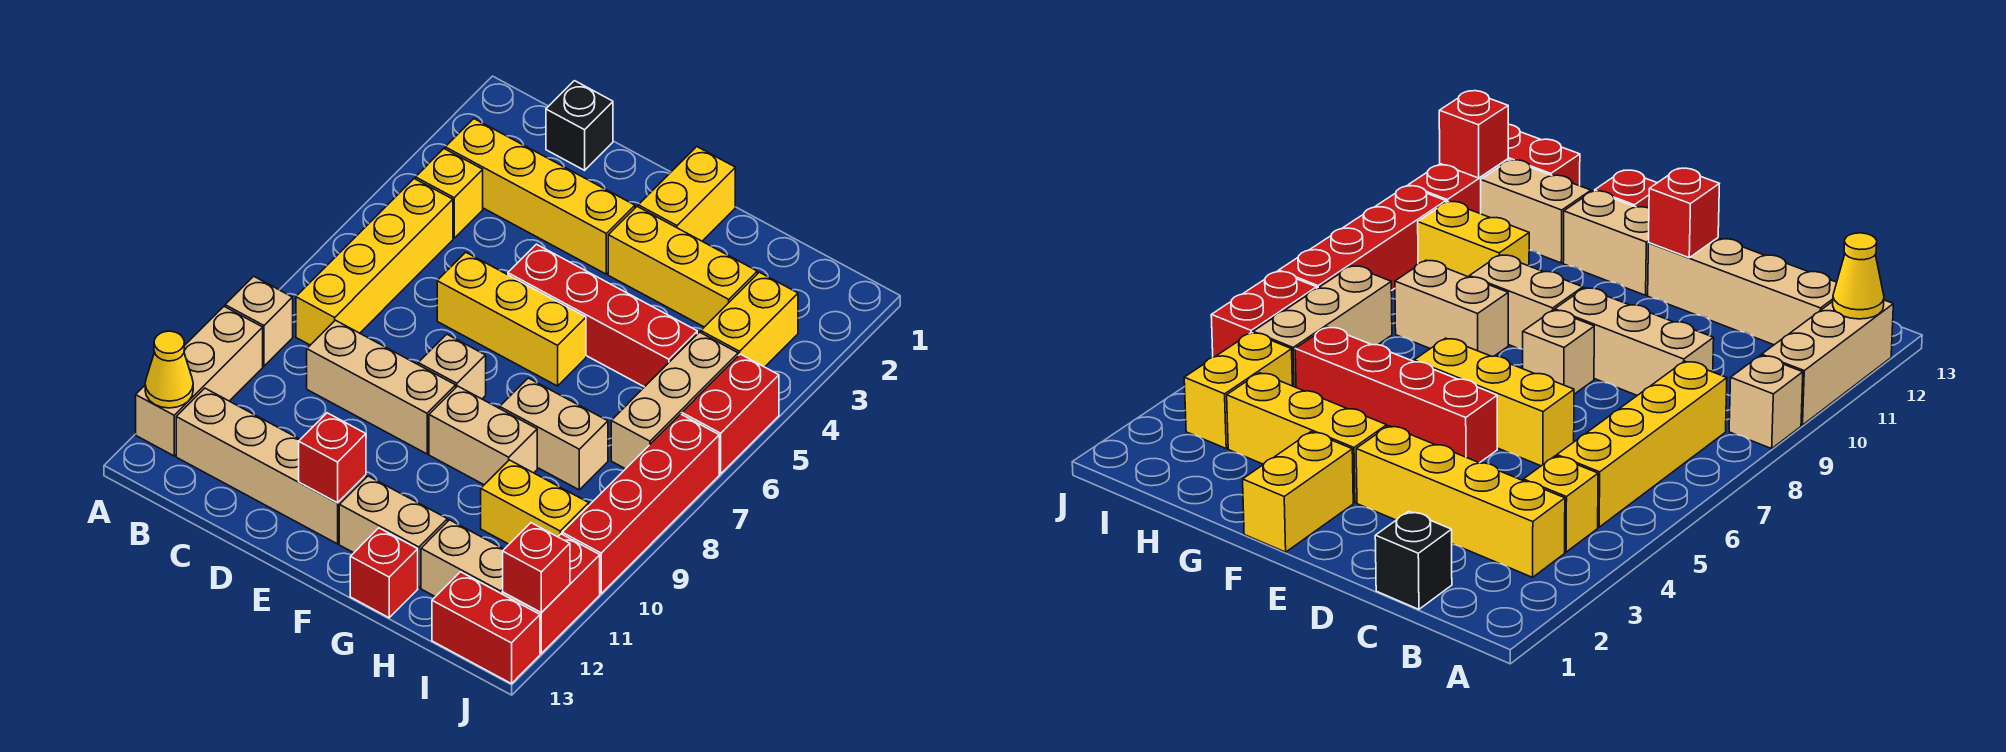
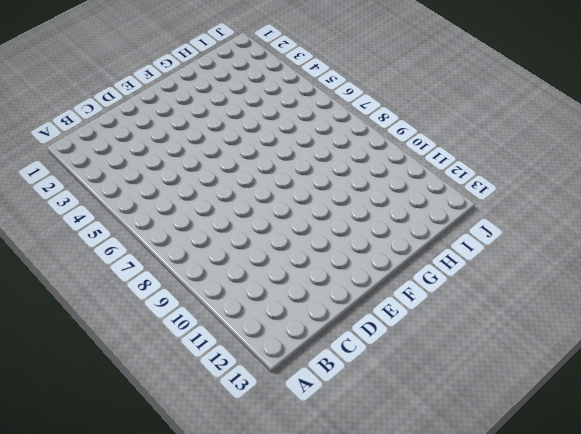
none -> tan 1x1 brick [225,276,293,366]
none -> tan 1x3 brick [136,307,263,456]
none -> yellow 1x4 brick [445,119,635,274]

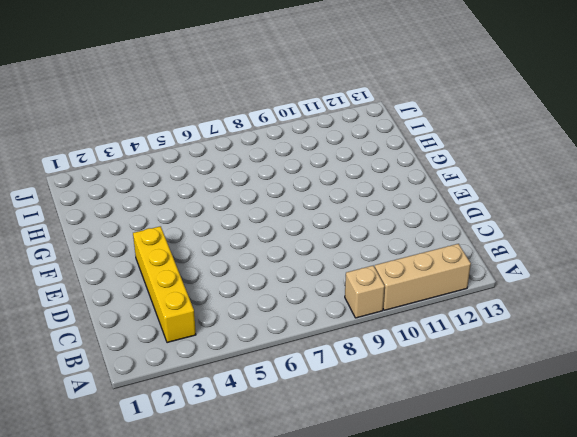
none -> yellow 1x1 brick [415,149,483,238]
none -> yellow 1x4 brick [296,179,453,345]
none -> tan 1x4 brick [176,388,366,544]

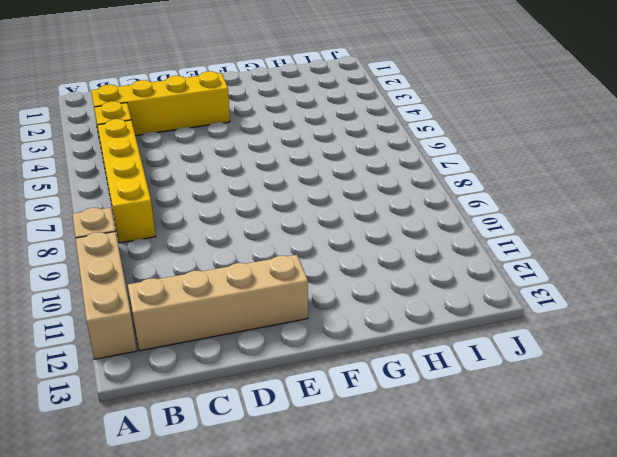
none -> black 1x1 brick [546,81,613,170]
none -> tan 1x3 brick [307,320,456,454]
none -> yellow 1x3 brick [437,252,586,386]

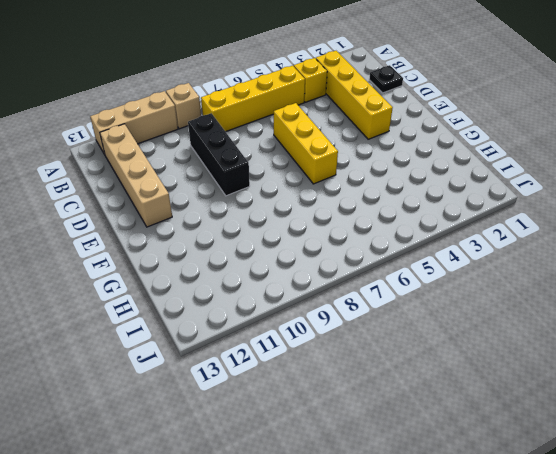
black 1x1 plate [369,65,403,93] -> black 1x1 brick [546,81,613,170]
black 1x3 brick [188,113,250,196] -> tan 1x3 brick [307,320,456,454]
none -> red 1x4 brick [508,244,697,387]
none -> tan 1x1 brick [418,334,486,399]
none -> yellow 1x2 brick [638,146,735,241]

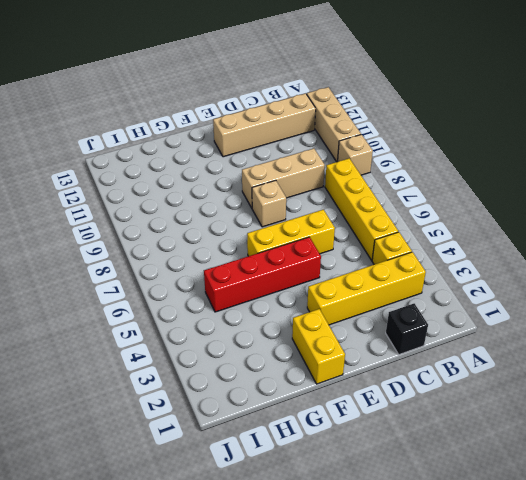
none -> yellow 1x3 brick [608,207,757,327]
none -> tan 1x2 brick [429,386,537,485]
none -> tan 1x2 brick [339,476,448,588]

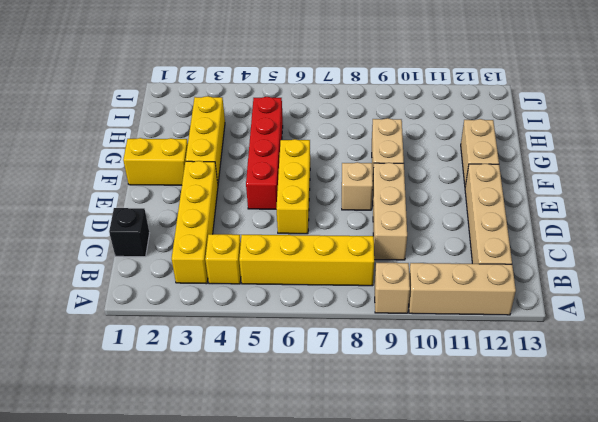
none -> tan 1x2 brick [500,378,608,490]
none -> red 1x1 brick [350,528,418,618]
none -> yellow 1x2 brick [481,460,589,544]

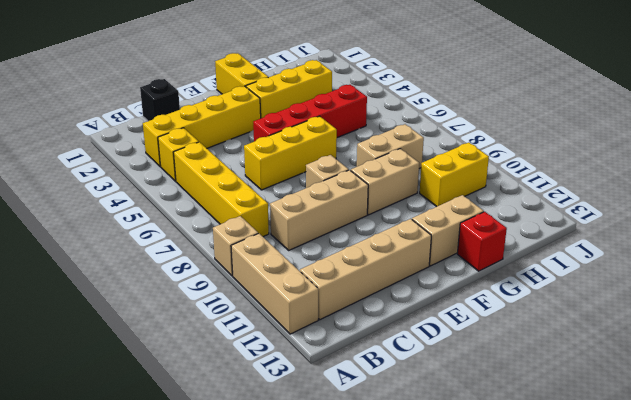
none -> tan 1x2 brick [421,520,504,597]
none -> yellow 1x2 brick [701,272,798,367]
none -> tan 1x3 brick [611,332,738,469]

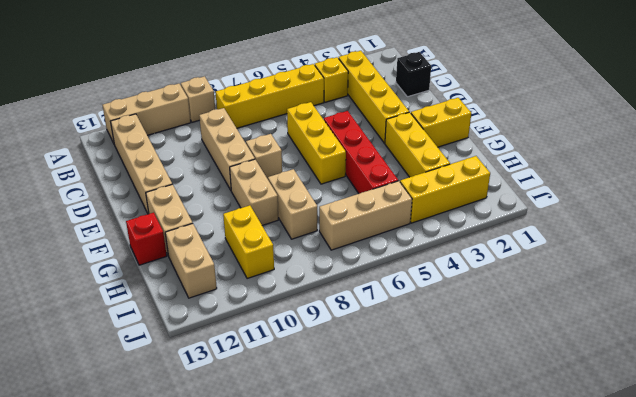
yellow 1x3 brick [400,156,490,223] -> yellow 1x2 brick [701,272,798,367]
none -> red 1x2 brick [432,572,540,684]
none -> red 1x2 brick [682,354,779,474]
none -> red 1x4 brick [562,414,719,594]

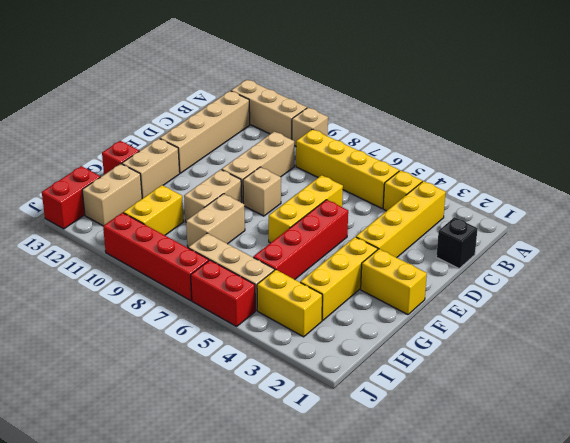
none -> red 1x2 brick [503,534,600,653]
none -> yellow 1x1 cone [145,331,193,408]
none -> red 1x1 brick [299,413,366,503]

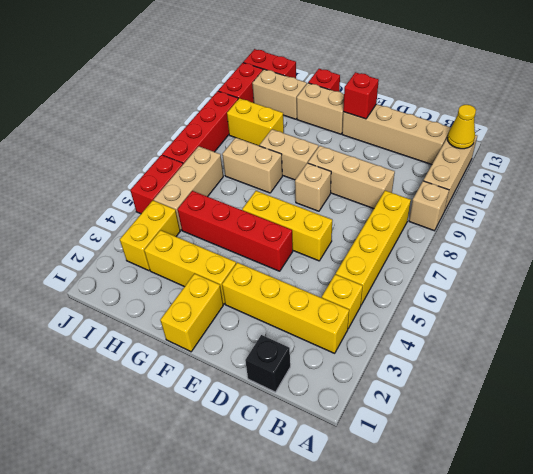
none -> red 1x1 brick [503,523,570,613]

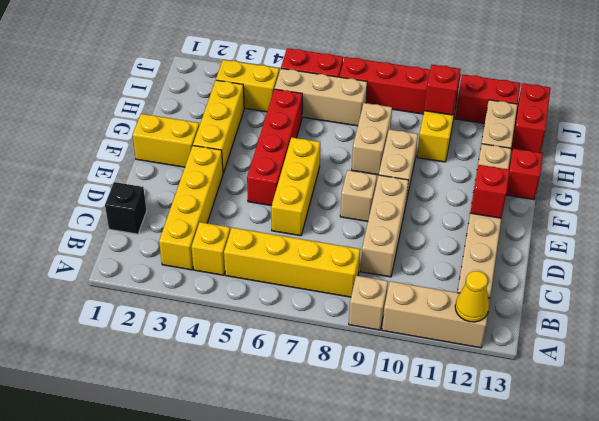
red 1x1 brick [424,65,461,115] -> red 1x1 brick moved to [503,523,570,613]

